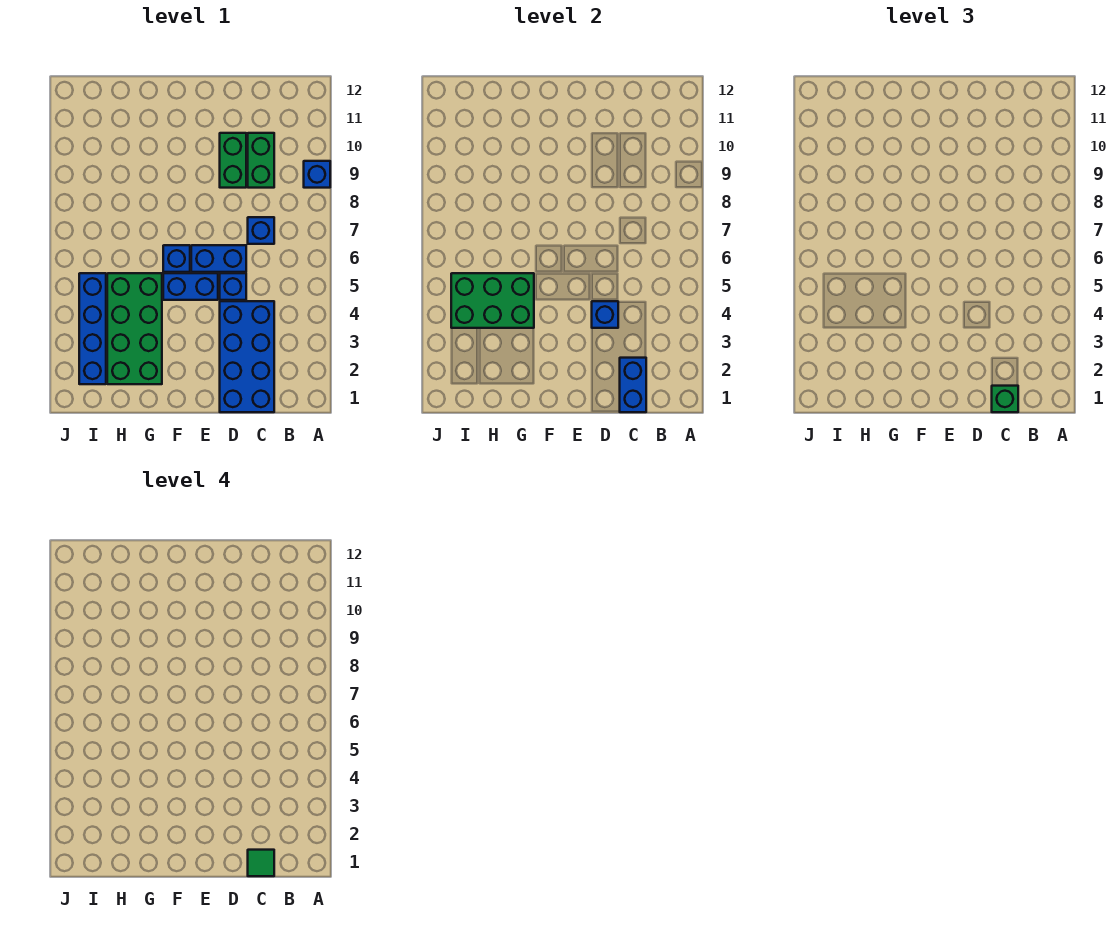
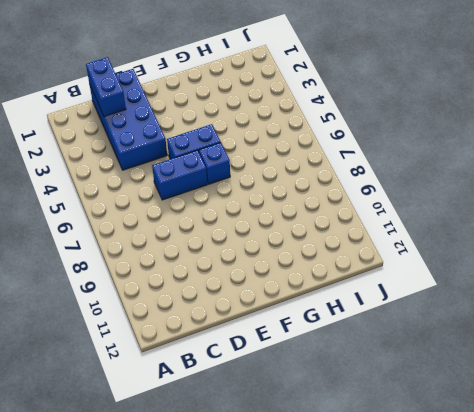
none -> blue 1x1 brick [304,161,330,188]
none -> blue 1x1 brick [248,217,274,244]
none -> green 1x2 brick [248,133,274,188]

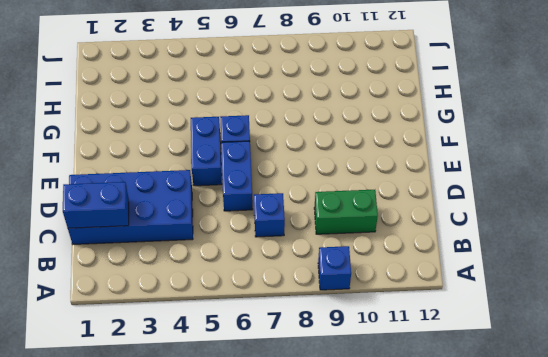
none -> blue 1x1 brick [220,273,246,300]
none -> green 1x2 brick [220,133,246,188]
none -> green 2x4 brick [107,273,162,384]

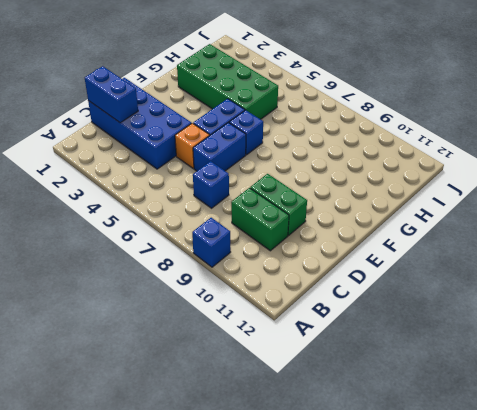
orange 1x1 brick [175,123,210,168] -> blue 1x1 brick [220,273,246,300]
none -> blue 1x4 brick [79,273,106,384]
none -> blue 1x1 brick [592,301,618,328]
none -> green 2x3 brick [451,273,534,328]

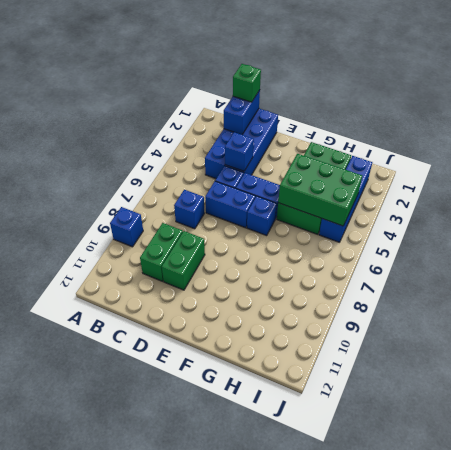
none -> green 1x1 tile [248,850,274,876]

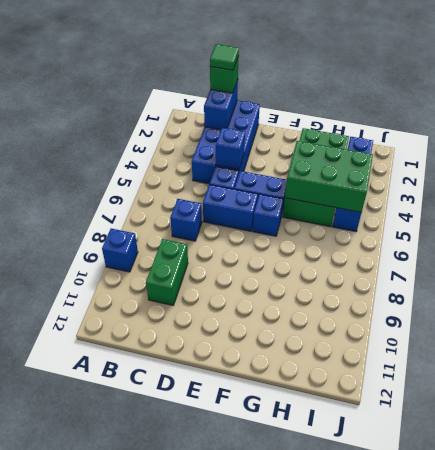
none -> green 1x2 brick [220,133,246,188]

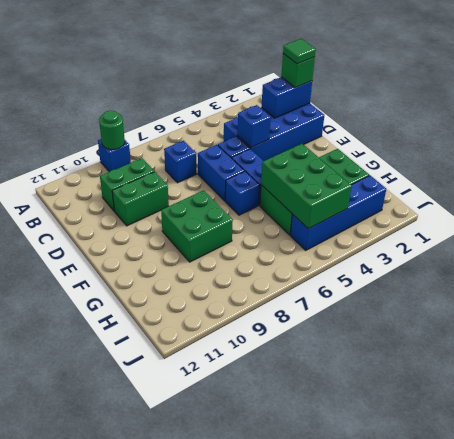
green 1x1 round brick [99,111,125,149] -> none
green 2x2 brick [161,190,233,262] -> none

